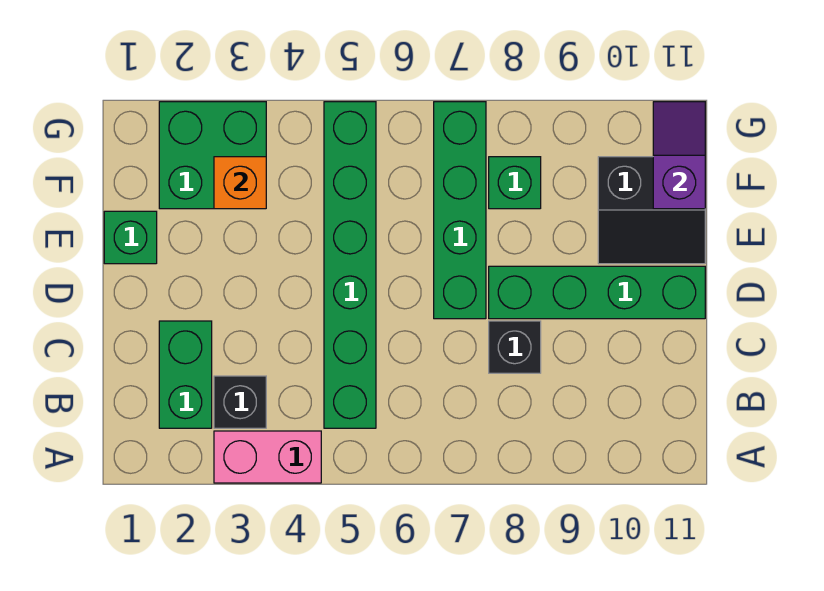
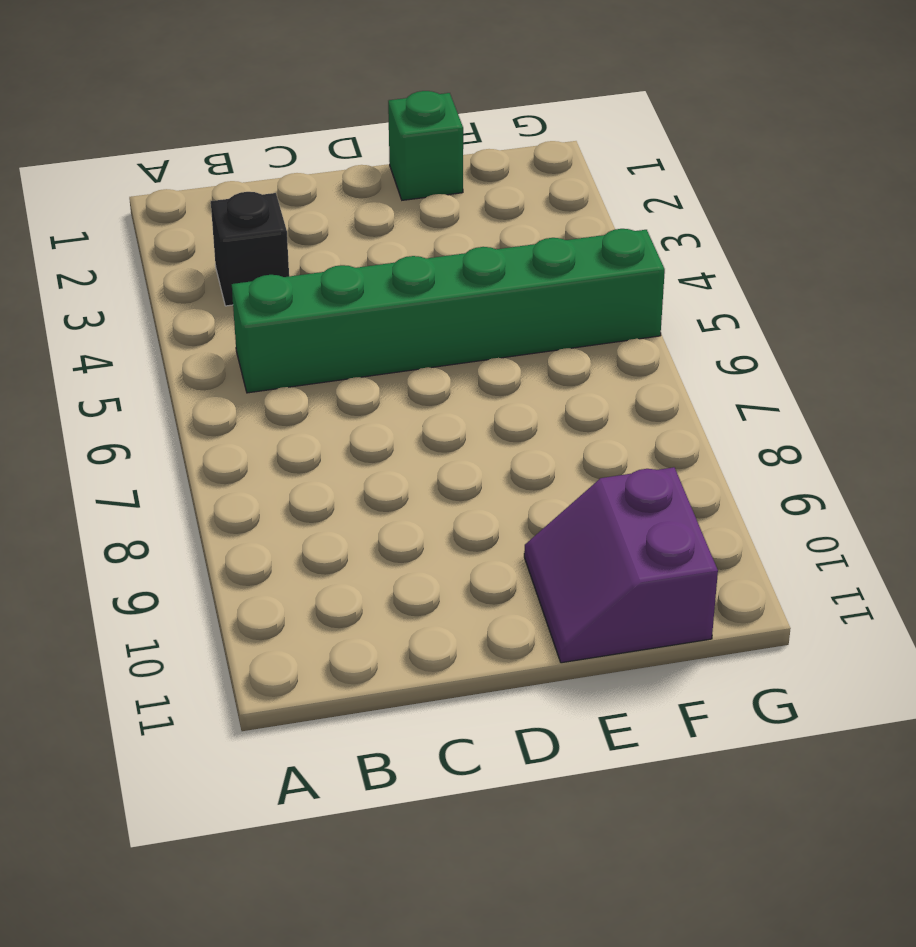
purple 2x2 slope [524,467,718,663] -> black 2x2 slope [598,157,705,264]
none -> pink 1x2 brick [214,431,321,483]
none -> green 1x2 brick [159,321,212,428]
none -> black 1x1 brick [489,321,541,373]

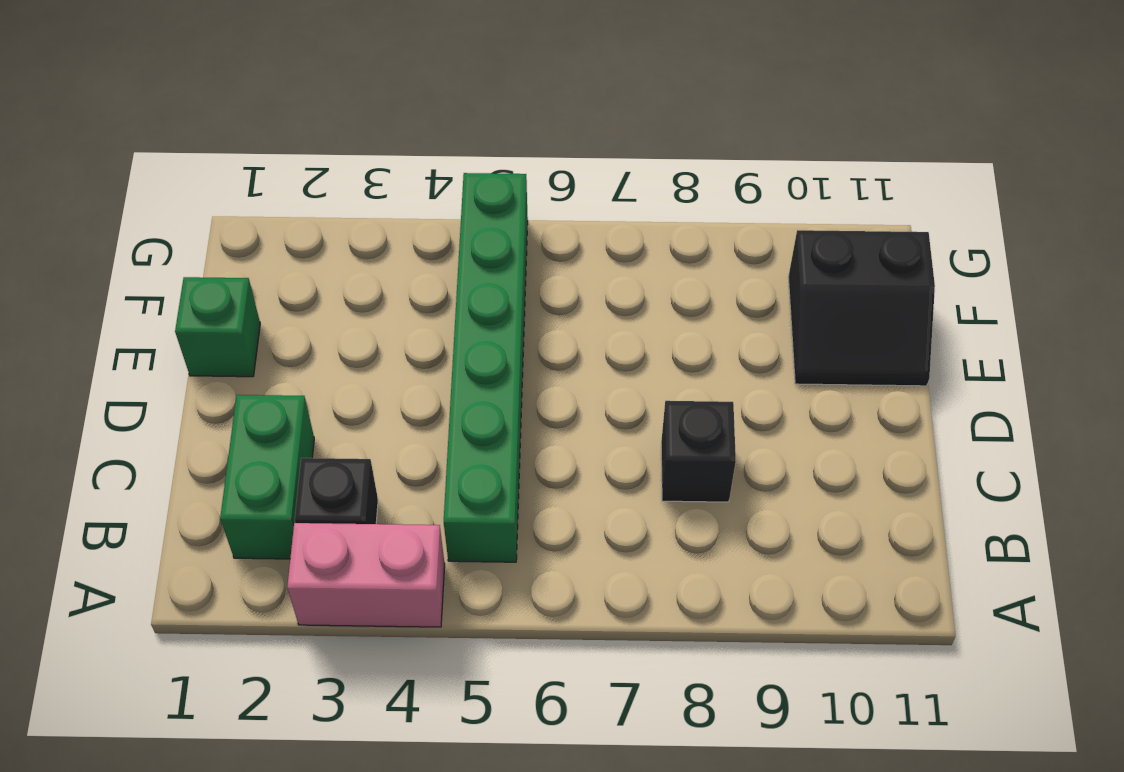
none -> green 1x4 brick [434,102,486,319]
none -> green 1x4 brick [489,266,705,319]
none -> green 2x2 brick [159,102,266,209]

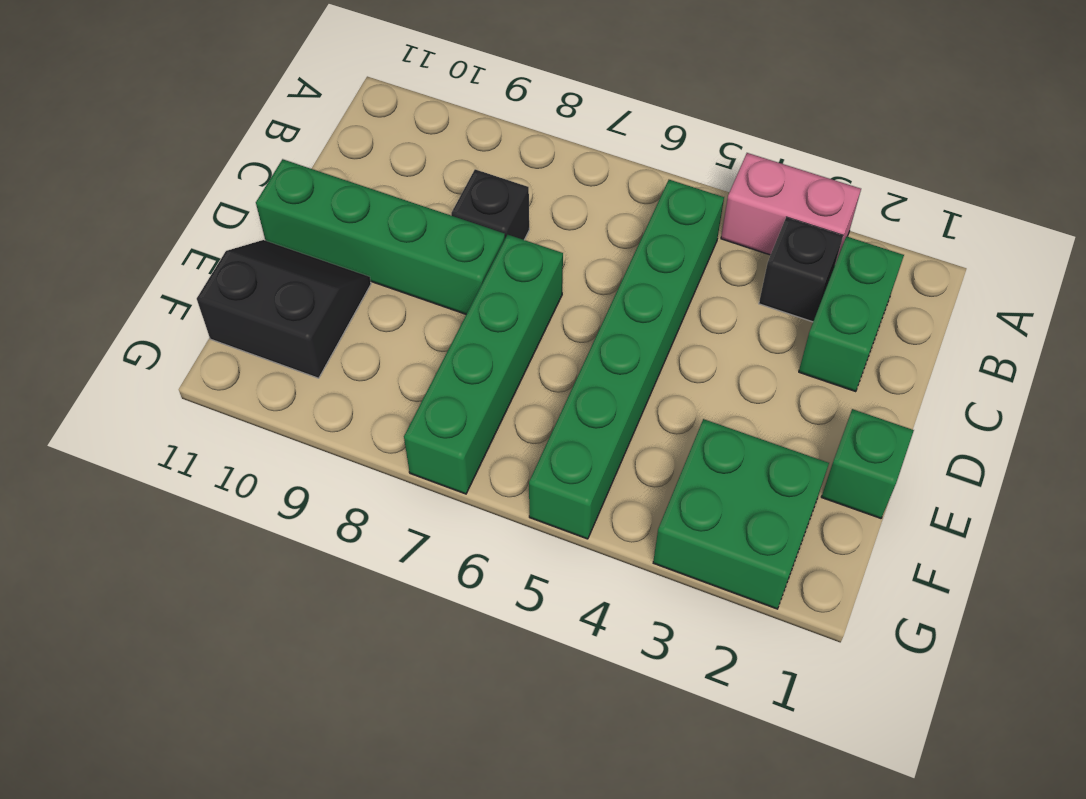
none -> green 1x1 brick [489,157,541,209]
none -> orange 1x1 brick [214,157,266,209]
none -> purple 1x2 slope [653,102,705,209]

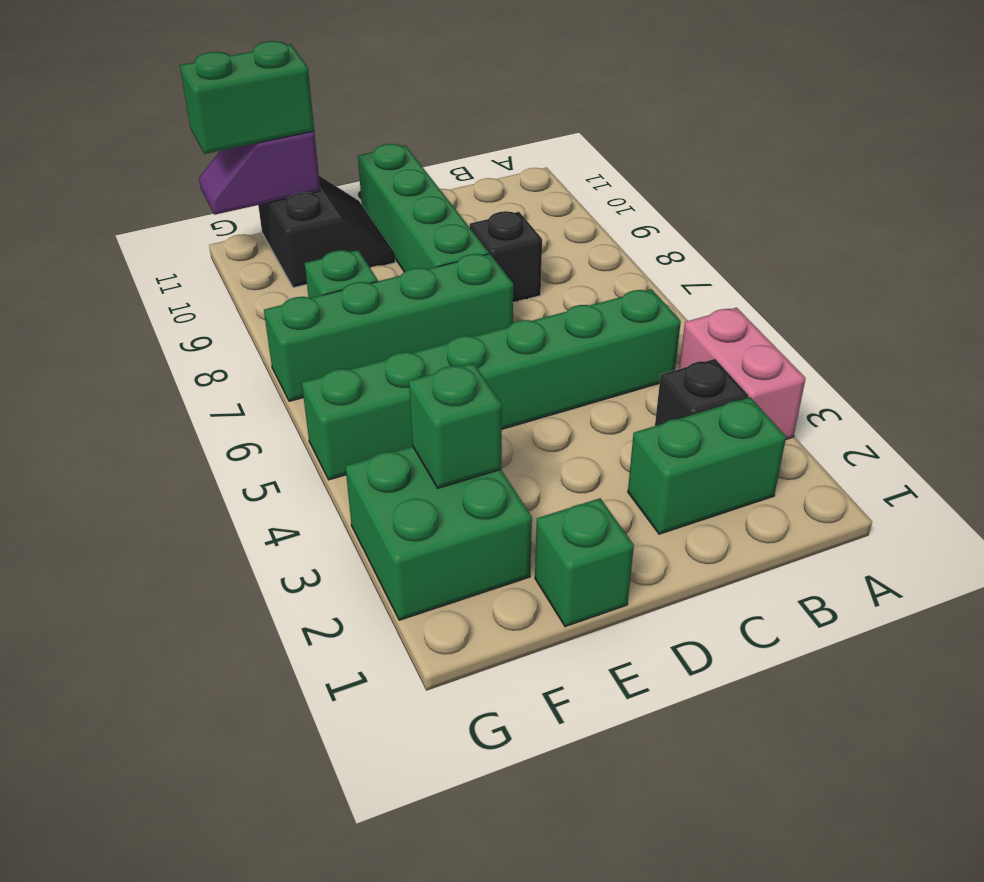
green 1x1 brick [409,363,502,488] -> orange 1x1 brick [214,157,266,209]
green 1x2 brick [180,41,314,154] -> none

